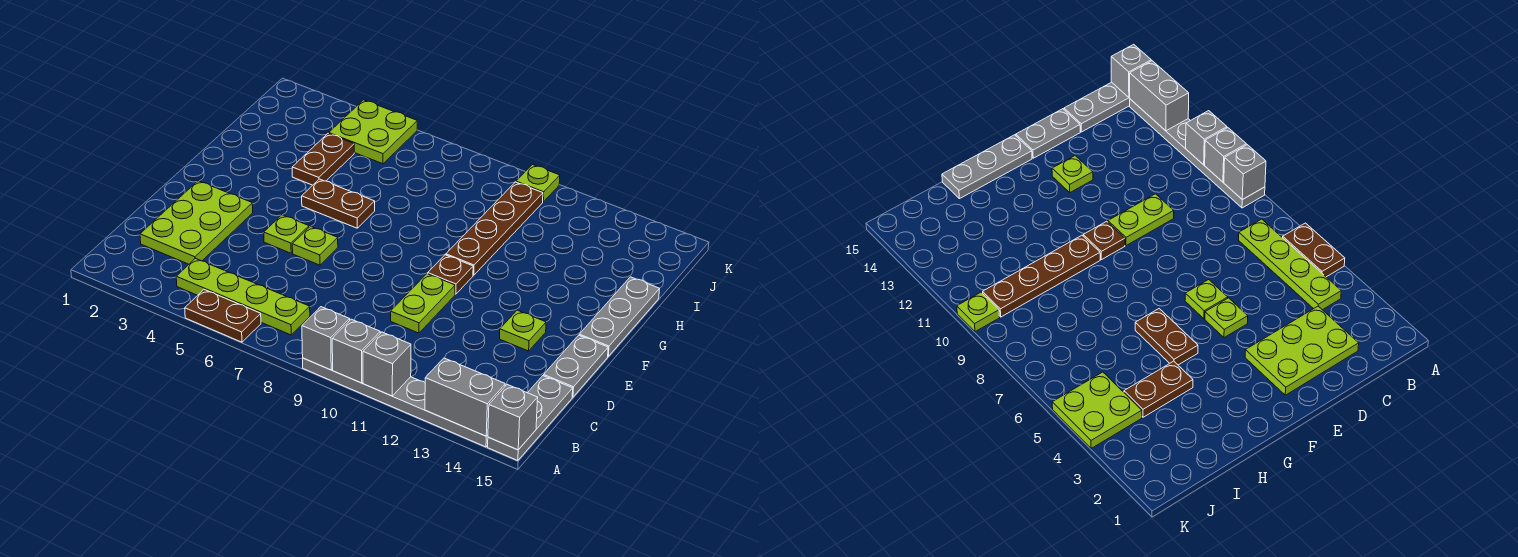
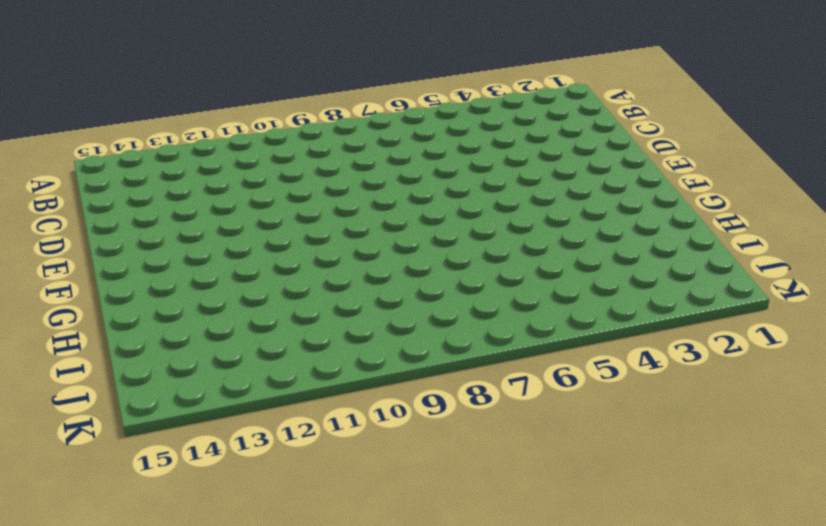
none -> brown 1x2 plate [185,290,261,342]
none -> grey 1x6 plate [303,358,488,447]
none -> grey 1x3 plate [488,376,573,461]

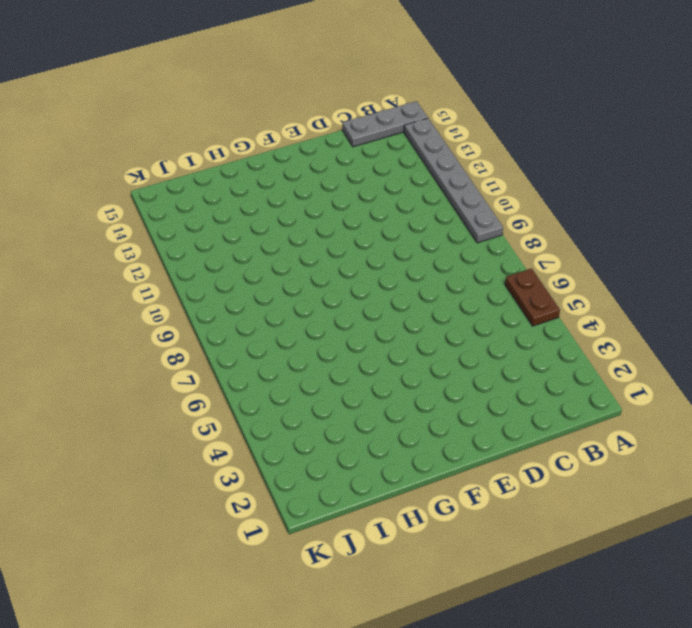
none -> lime 1x4 plate [176,259,310,335]
none -> lime 2x3 plate [140,181,253,264]
none -> lime 1x2 plate [391,274,455,333]

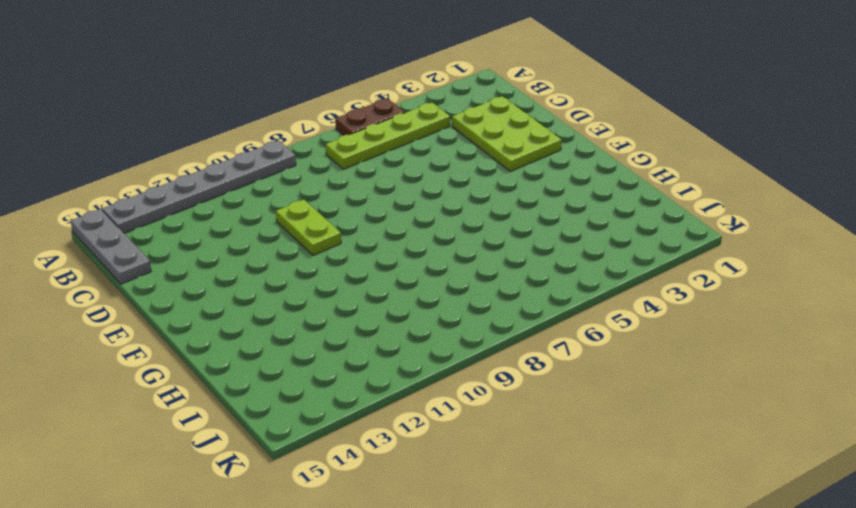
none -> grey 1x2 plate [544,335,608,397]
none -> lime 1x1 plate [264,215,309,253]
none -> lime 1x1 plate [292,226,338,265]

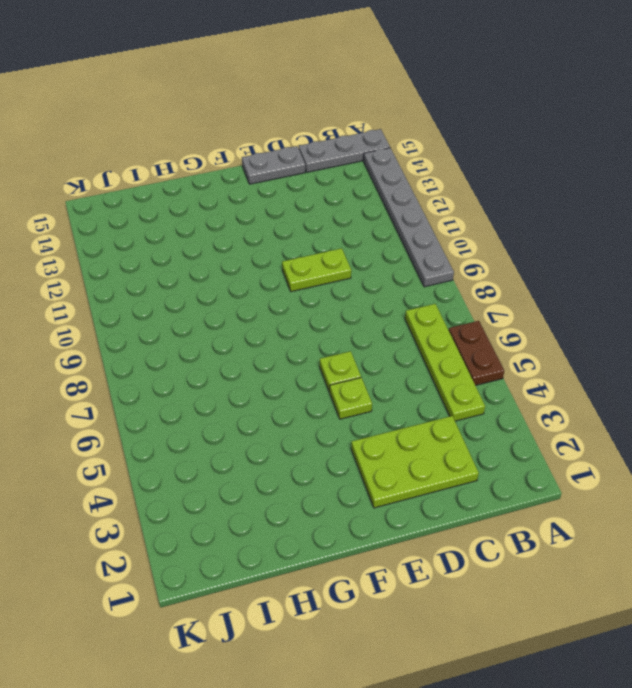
none -> lime 1x1 plate [500,310,546,351]
none -> brown 1x1 plate [428,255,473,294]
none -> grey 1x3 plate [579,277,659,356]

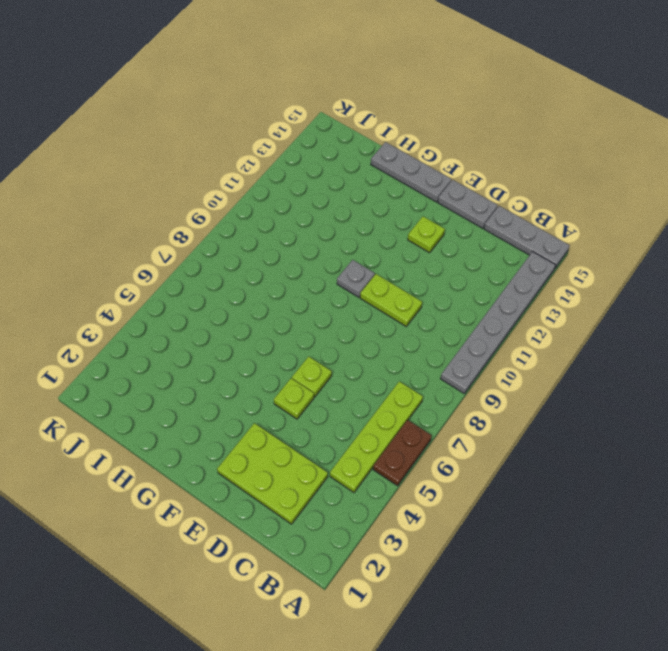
grey 1x1 plate [337,260,375,297] -> brown 1x1 plate [428,255,473,294]
none -> brown 1x2 plate [302,179,375,228]
none -> brown 1x4 plate [446,182,543,275]
none -> brown 1x2 plate [292,133,354,185]

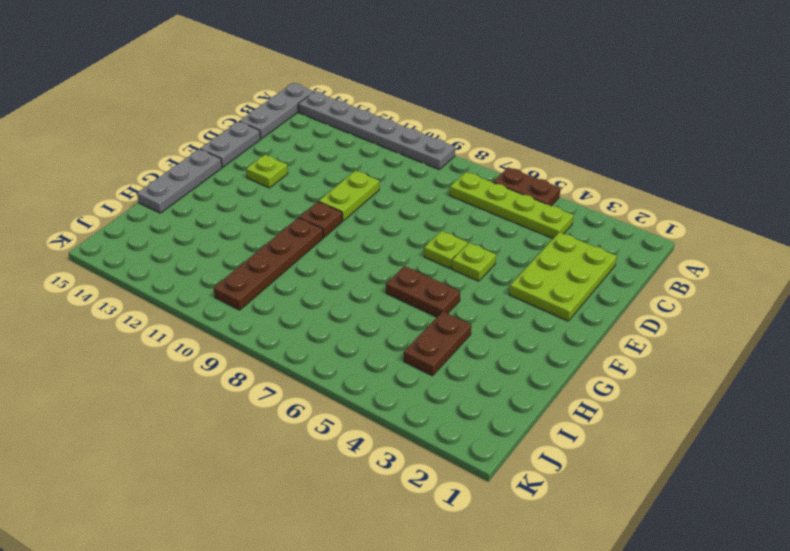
none -> lime 2x2 plate [329,100,417,164]
none -> lime 1x1 plate [516,165,560,202]
none -> grey 1x1 brick [302,307,350,370]

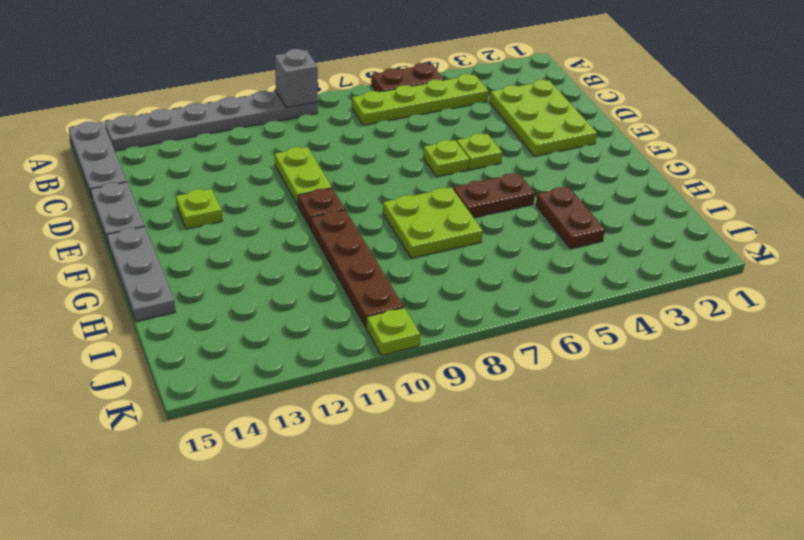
lime 2x2 plate [383,187,483,258] -> lime 2x2 plate moved to [329,100,417,164]
none -> grey 1x1 brick [332,319,380,383]
none -> grey 1x1 brick [363,332,411,396]
none -> grey 1x2 brick [425,358,505,436]

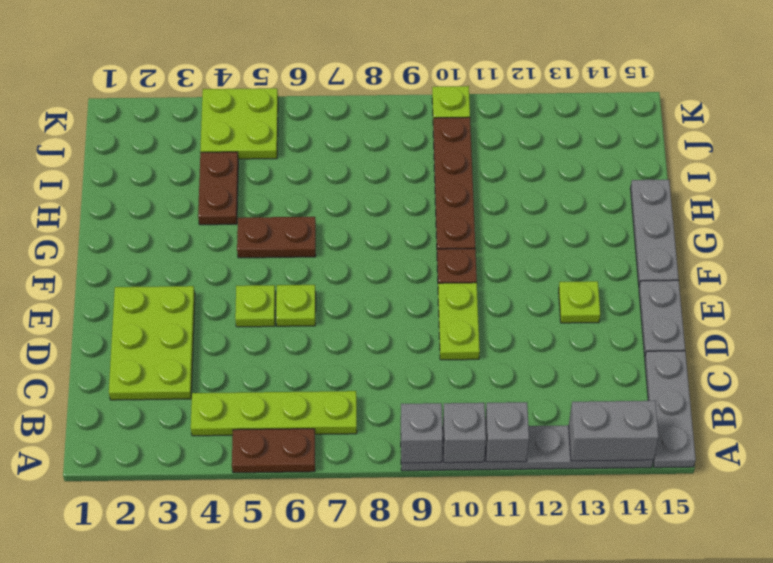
none -> grey 1x1 brick [488,385,538,450]

